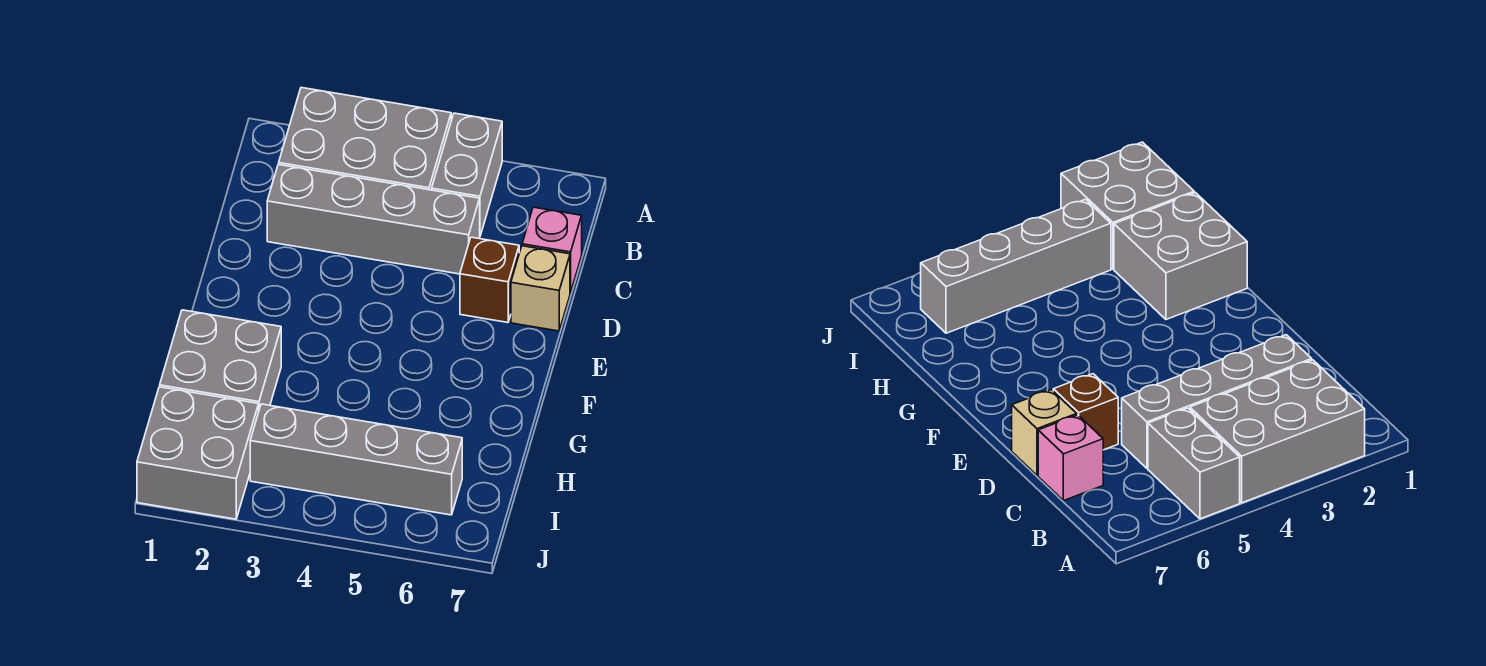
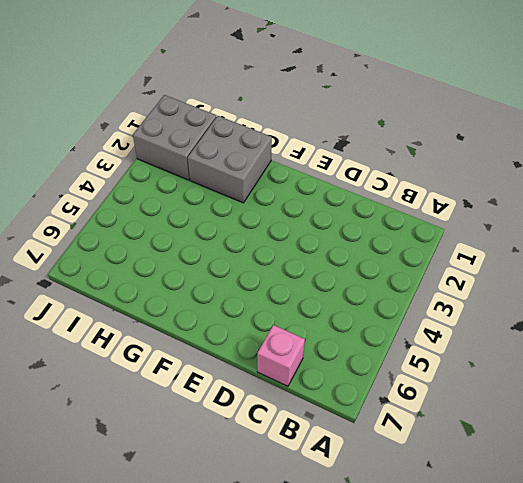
none -> grey 2x3 brick [279,88,451,190]
none -> grey 1x2 brick [432,113,502,236]

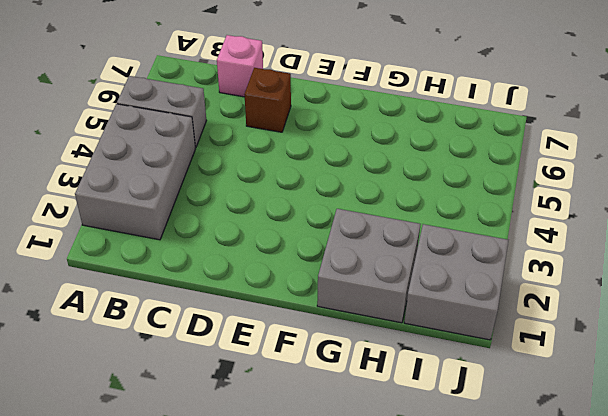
none -> grey 1x4 brick [267,164,480,274]
none -> tan 1x1 brick [511,246,570,331]

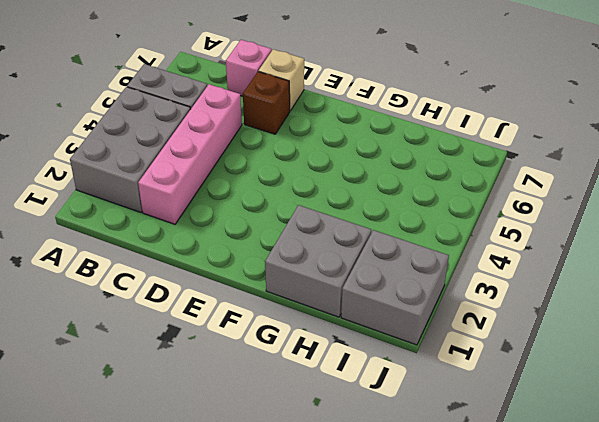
pink 1x4 brick [138,84,242,224] -> grey 1x4 brick [267,164,480,274]
none -> grey 1x4 brick [250,404,462,515]

